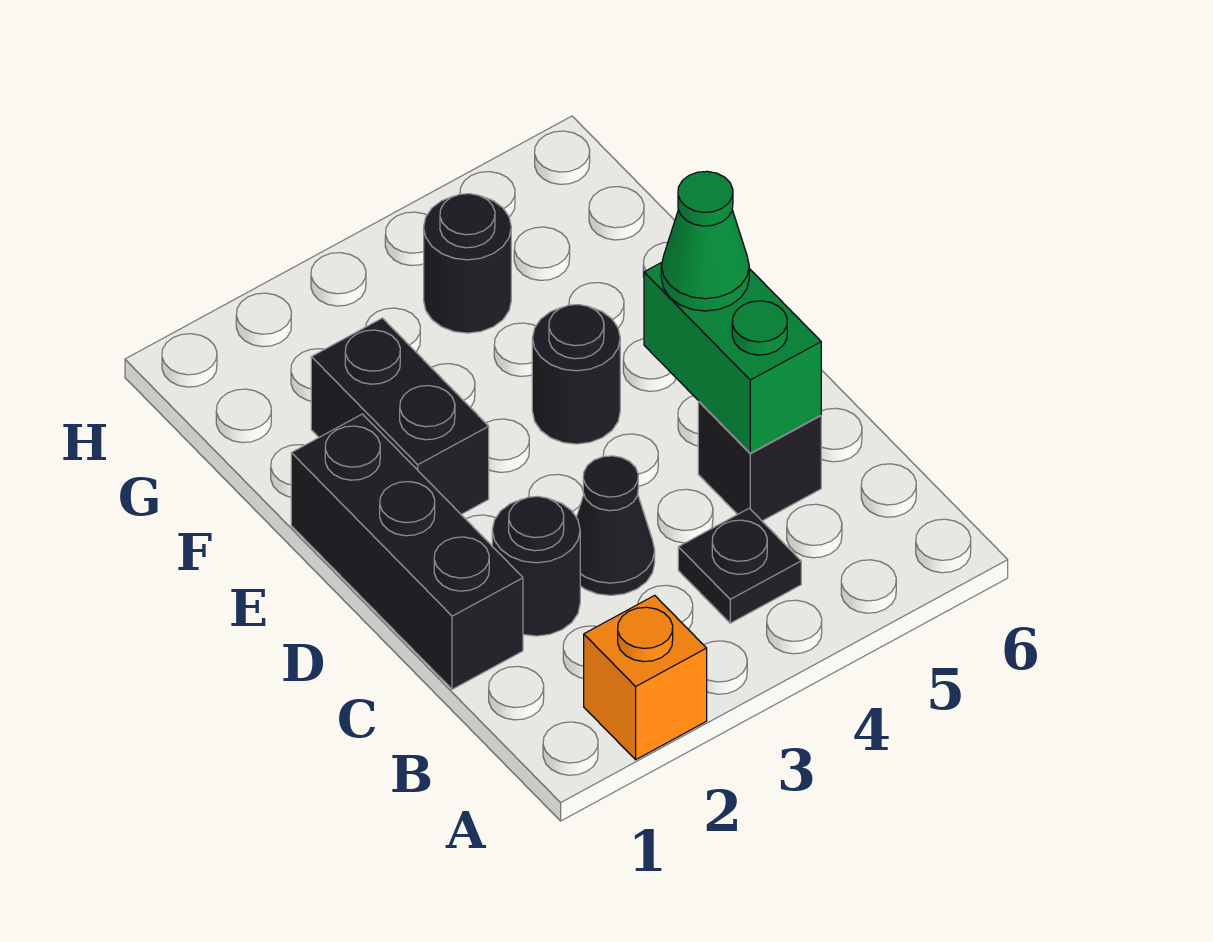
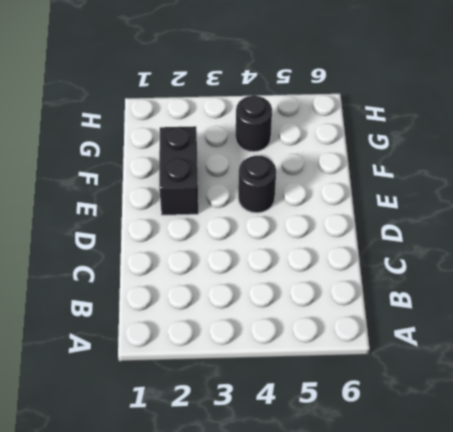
none -> orange 1x1 brick [584,595,707,760]
none -> black 1x1 plate [678,508,801,623]

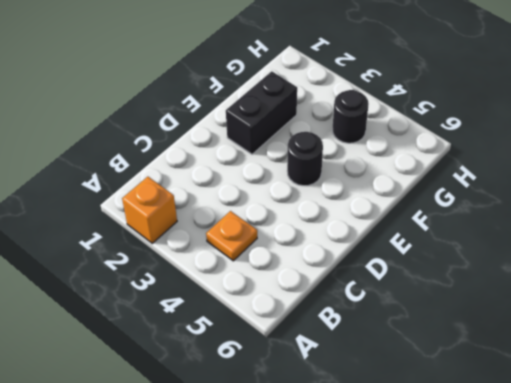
orange 1x1 plate [206,211,257,261] -> black 1x1 plate [678,508,801,623]
none -> black 1x3 brick [291,414,523,689]
none -> black 1x1 round brick [492,496,580,636]

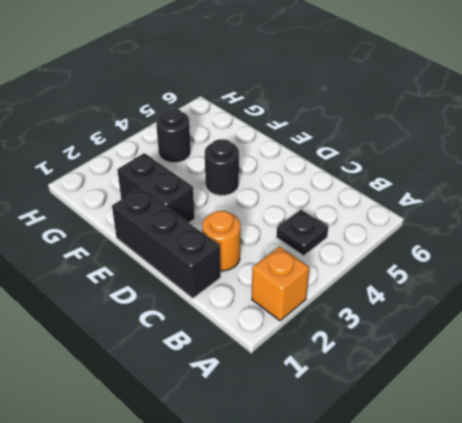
orange 1x1 round brick [202,211,240,271] -> black 1x1 round brick [492,496,580,636]
none -> black 1x1 cone [576,456,655,595]
none -> black 1x1 brick [698,402,821,521]

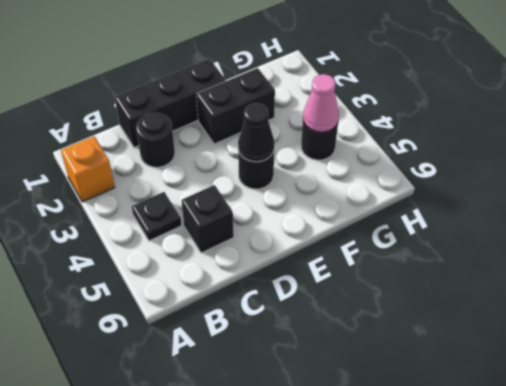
black 1x1 cone [238,103,274,162] -> black 1x1 cone moved to [576,456,655,595]
pink 1x1 cone [303,74,339,132] -> none
none -> green 1x2 brick [644,262,821,453]
none -> green 1x1 cone [661,171,749,311]

